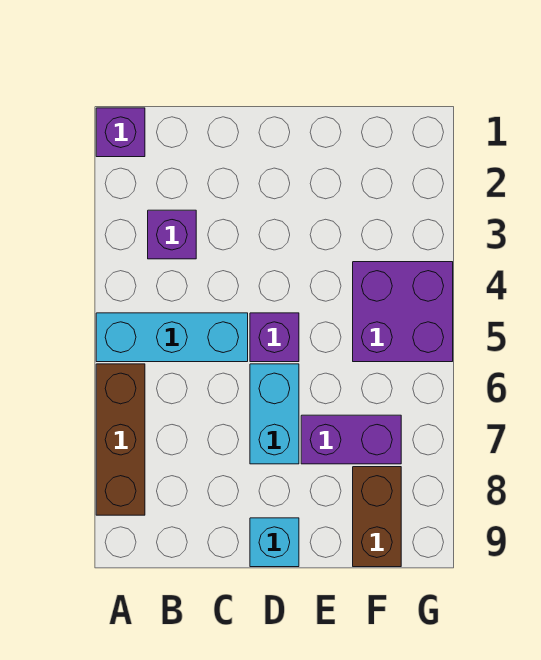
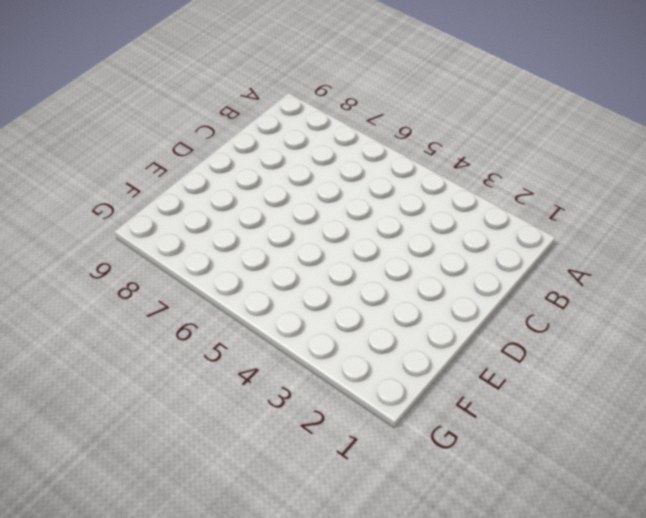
none -> purple 1x1 brick [96,108,145,157]
none -> cyan 1x3 brick [96,313,248,362]

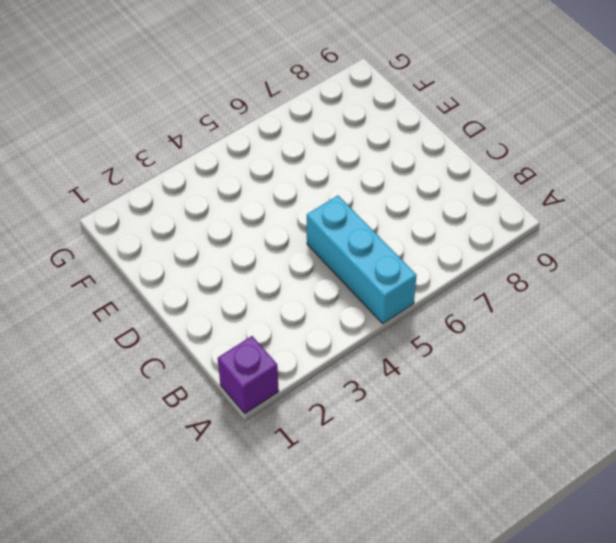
none -> brown 1x3 brick [96,364,145,515]
none -> purple 1x1 brick [148,210,196,259]

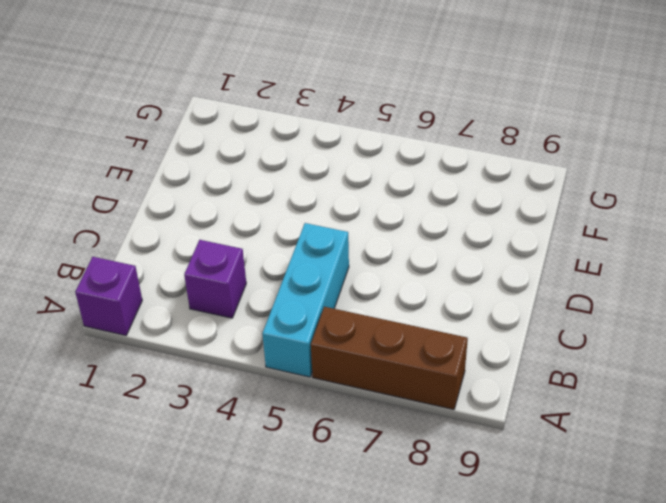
none -> purple 1x1 brick [250,313,299,362]
none -> cyan 1x2 brick [250,364,299,464]

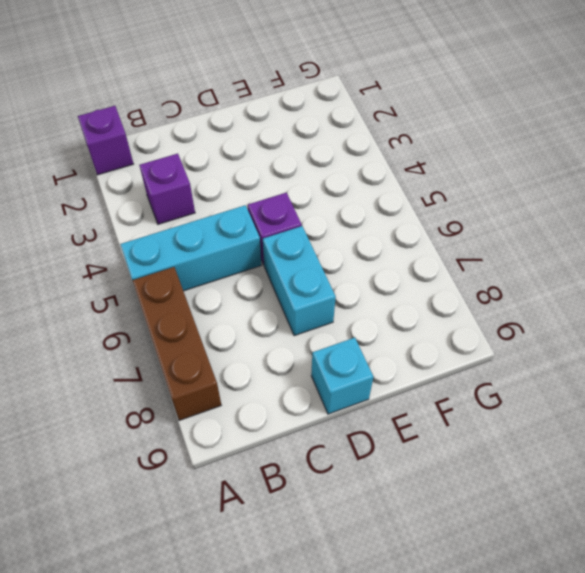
none -> purple 1x2 brick [301,415,401,464]
none -> purple 2x2 brick [353,262,453,362]

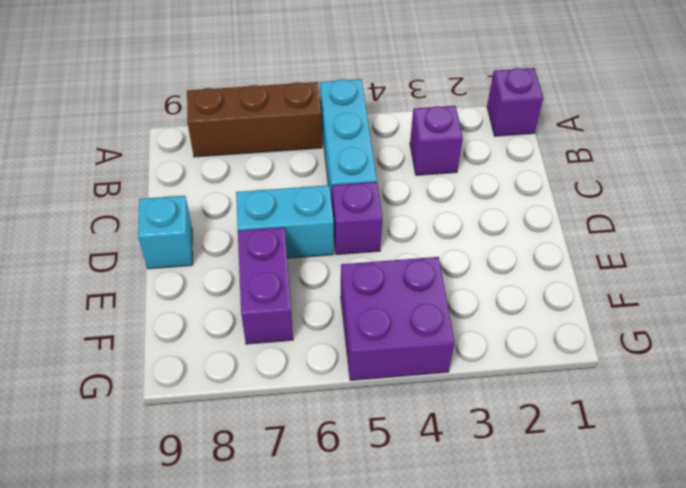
none -> brown 1x2 brick [353,467,401,567]

